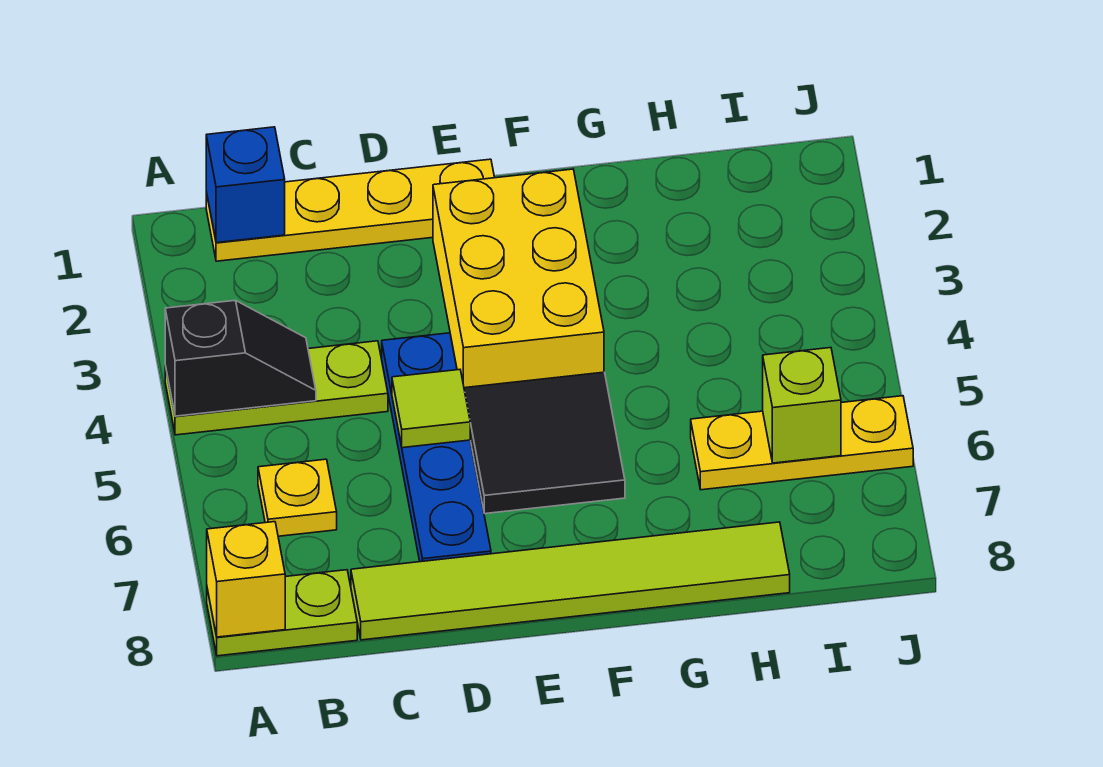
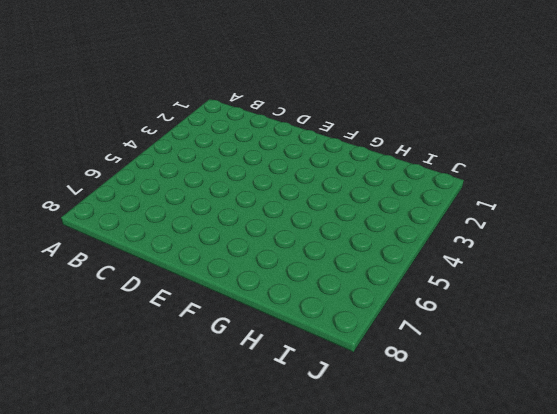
none -> lime 1x3 plate [165,341,388,435]
none -> lime 1x2 plate [207,570,357,656]
none -> yellow 1x4 plate [206,159,495,261]

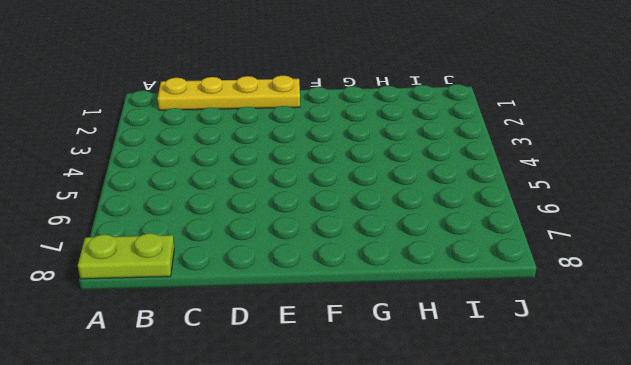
none -> lime 1x3 plate [165,341,388,435]
none -> yellow 1x1 plate [258,459,337,536]
none -> lime 1x6 tile [351,522,790,640]

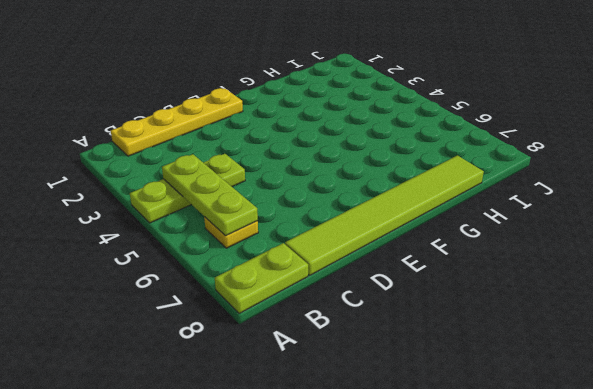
lime 1x3 plate [162,154,258,236] -> black 1x2 slope [165,300,316,416]
none -> blue 1x4 plate [382,333,491,562]
none -> yellow 2x3 brick [433,169,604,388]
none -> black 2x2 tile [464,372,625,514]

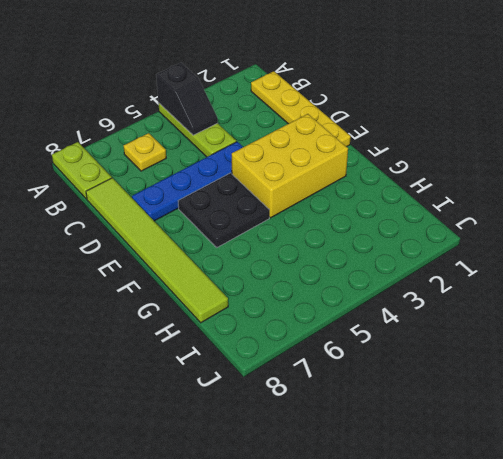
black 2x2 plate [178,173,269,247] -> black 2x2 tile [464,372,625,514]
none -> yellow 1x3 plate [691,396,913,490]
none -> yellow 1x1 brick [207,522,285,637]
none -> blue 1x1 brick [206,127,285,243]

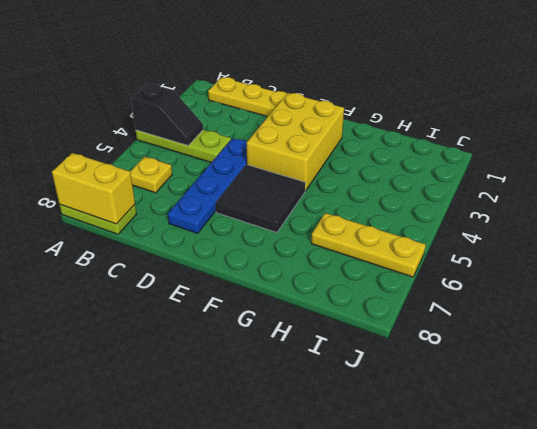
yellow 1x2 brick [52,153,135,224] -> yellow 1x1 brick [207,522,285,637]
none -> lime 1x6 tile [351,522,790,640]
none -> blue 1x1 brick [206,127,285,243]
none -> lime 1x1 tile [392,370,470,448]

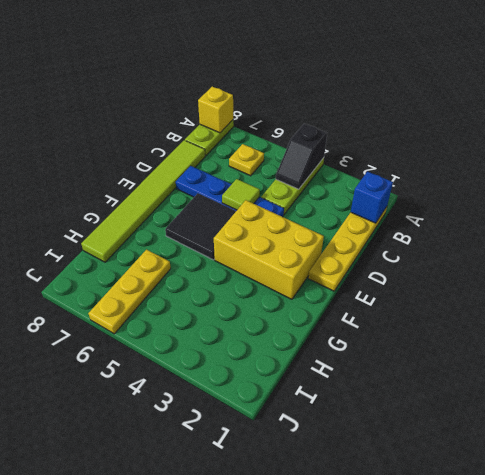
none -> lime 1x1 brick [763,348,841,463]

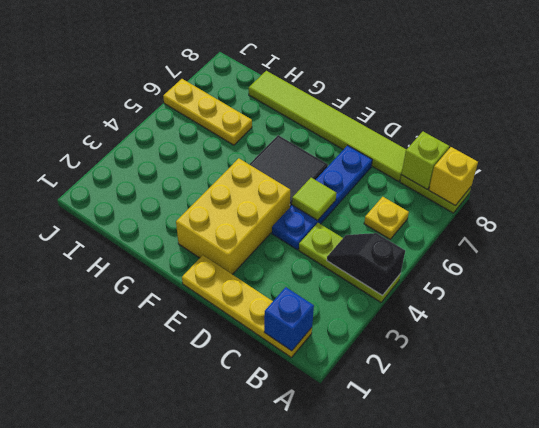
lime 1x1 brick [401,132,449,189] -> lime 1x1 brick moved to [763,348,841,463]

